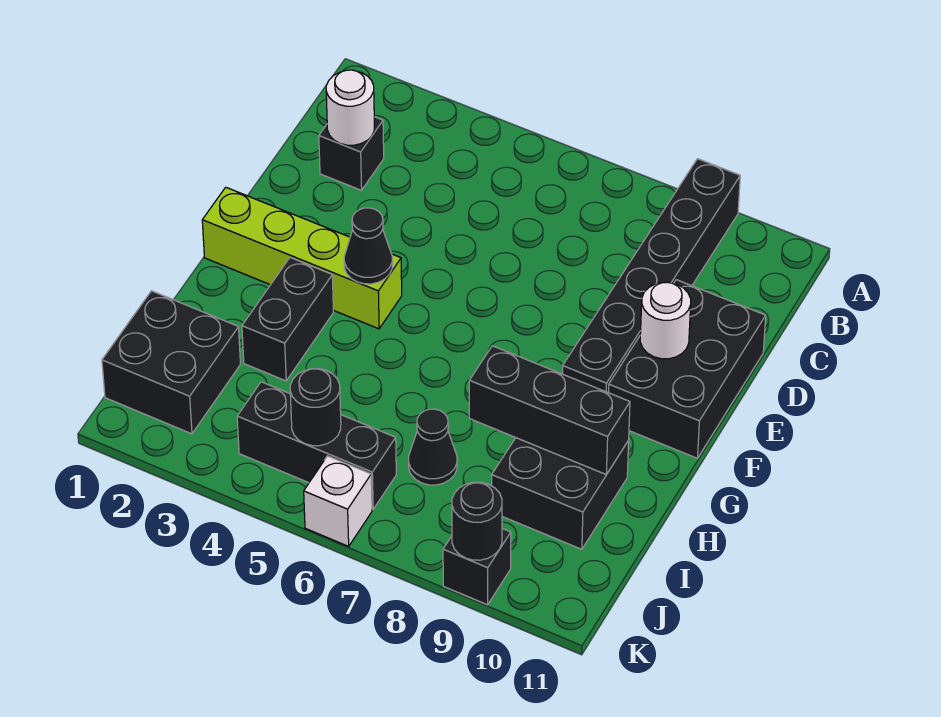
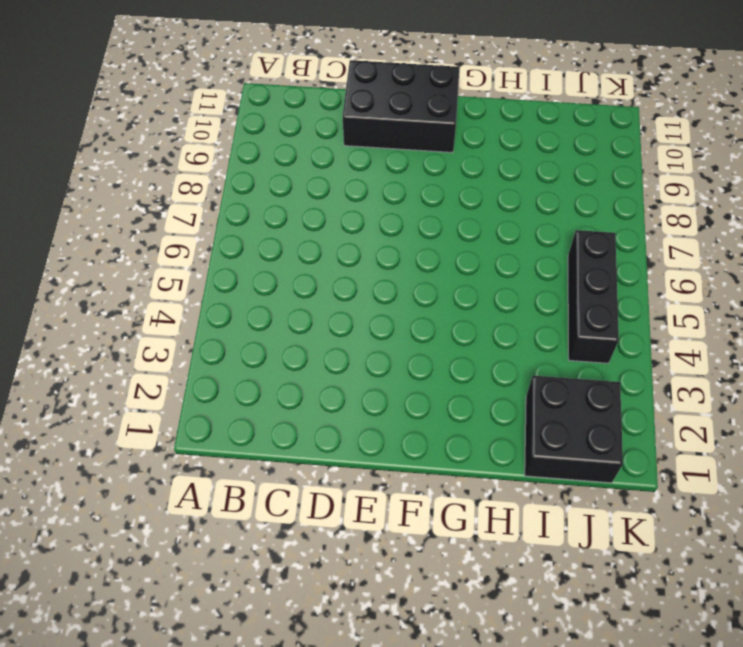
none -> black 1x6 brick [562,159,740,392]
none -> black 1x1 brick [319,117,384,190]
none -> lime 1x4 brick [202,187,402,329]

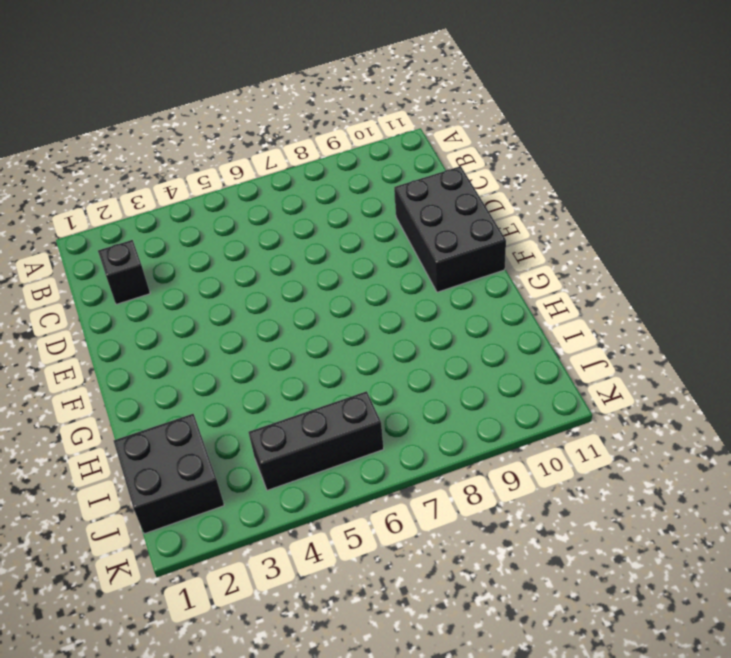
none -> black 1x6 brick [562,159,740,392]
none -> lime 1x4 brick [202,187,402,329]
none -> black 1x2 brick [242,258,334,381]

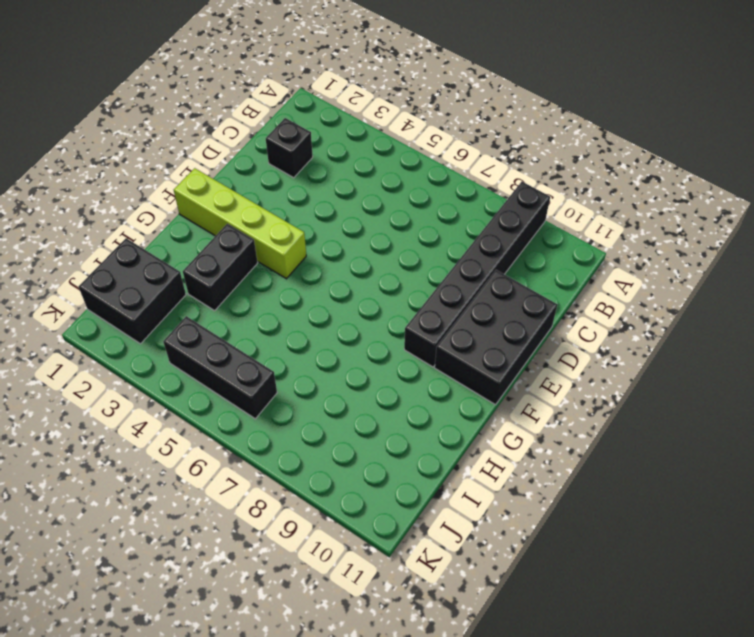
none -> black 2x2 brick [492,438,629,549]
none -> black 1x1 cone [409,409,457,485]
none -> white 1x1 brick [304,456,372,546]

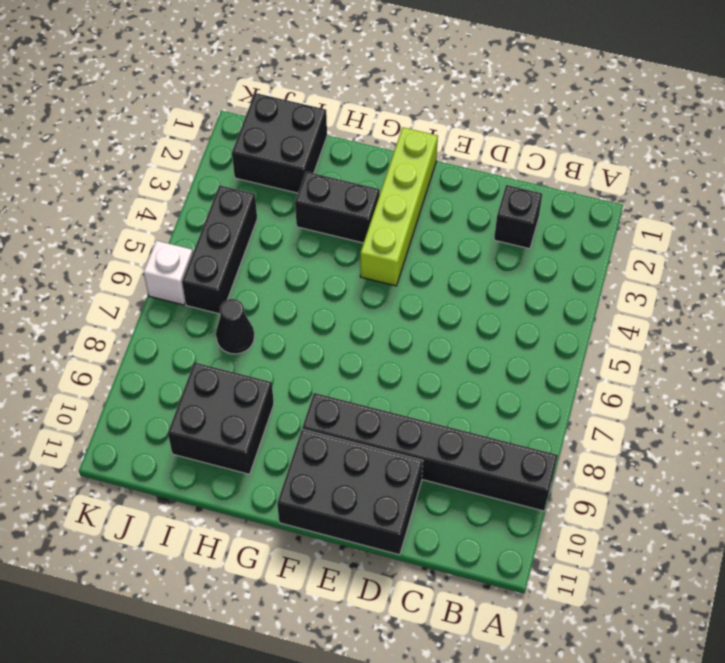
none -> black 1x1 brick [443,529,511,605]
none -> white 1x1 round brick [326,70,374,145]
none -> white 1x1 round brick [640,282,691,359]

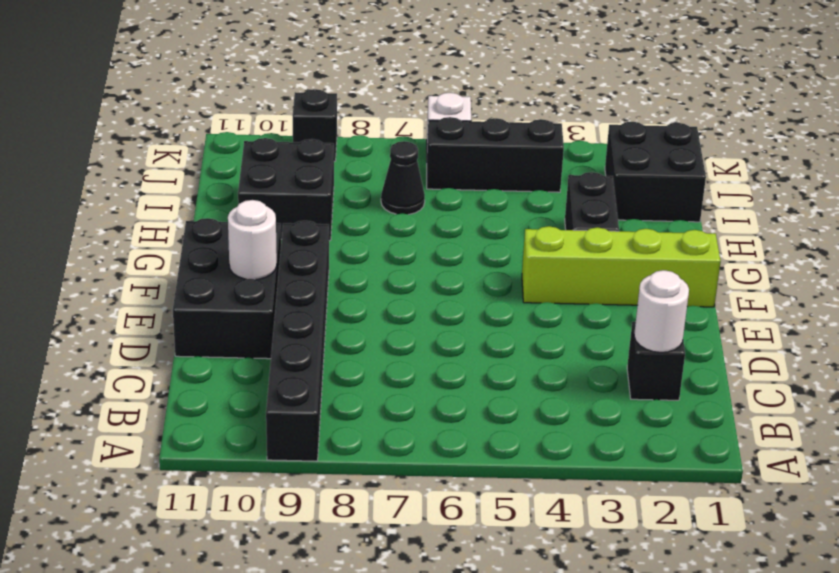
none -> black 1x1 cone [344,208,392,284]
none -> black 1x3 brick [469,346,630,474]
none -> black 1x1 round brick [290,369,341,446]

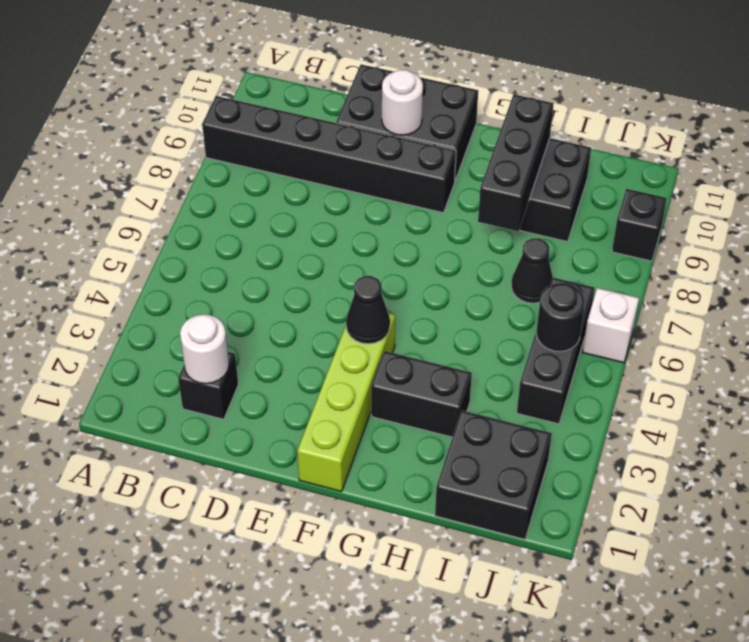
none -> black 1x1 round brick [452,482,502,560]

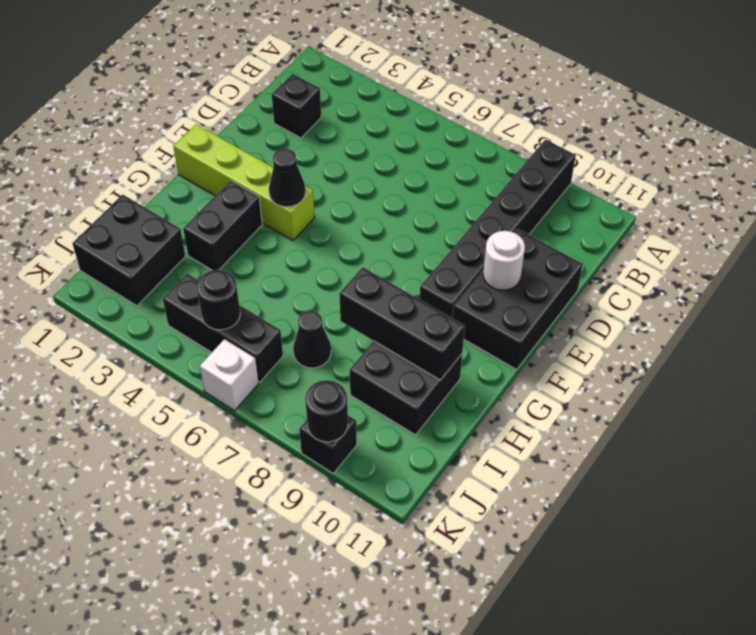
none -> white 1x1 round brick [326,70,374,145]

